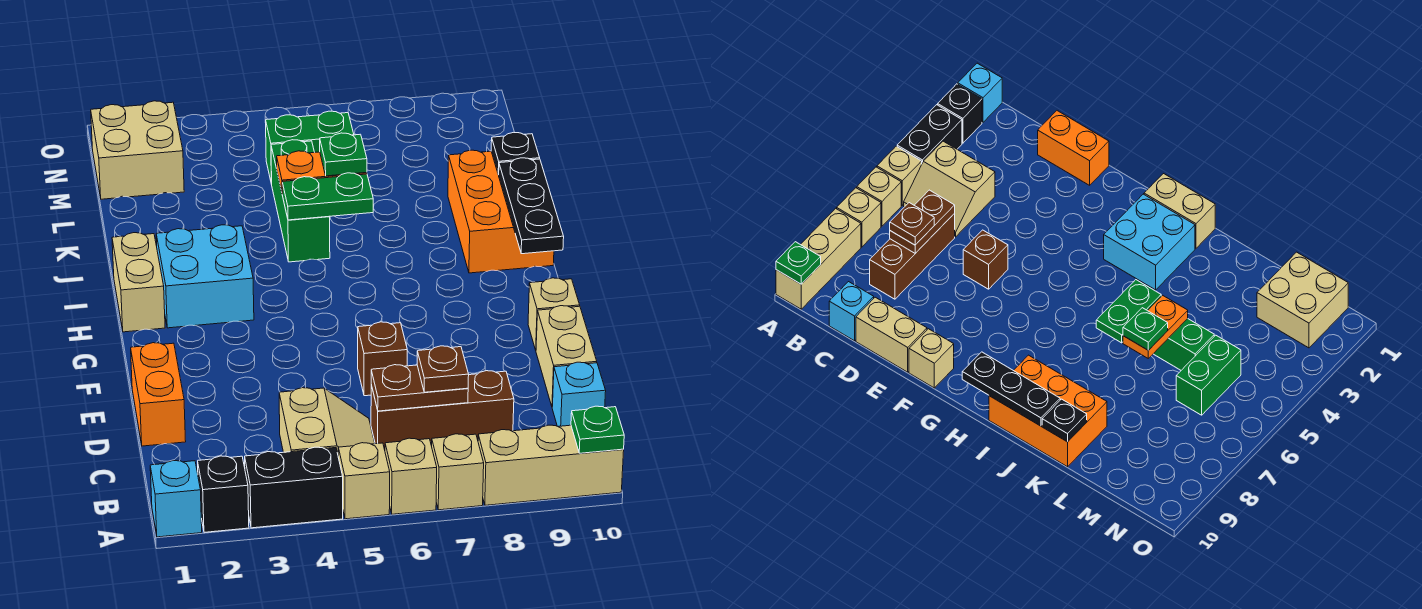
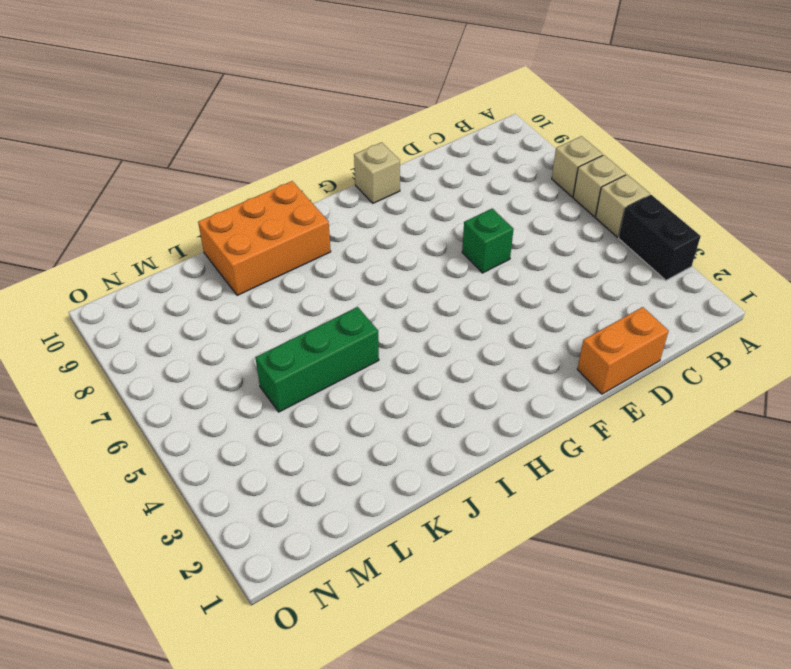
green 1x1 brick [462,208,513,273] -> brown 1x1 brick [358,322,407,396]
none -> cyan 1x1 brick [150,461,202,537]
none -> black 1x1 brick [198,456,249,532]
none -> tan 1x3 brick [478,425,624,505]

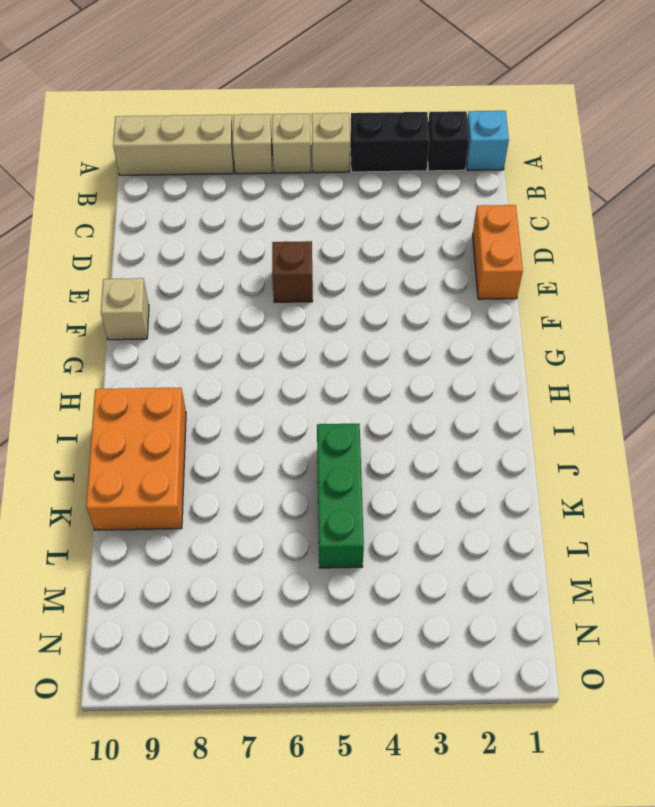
none -> tan 2x2 slope [279,388,375,453]
none -> brown 1x3 brick [371,371,514,450]
none -> cyan 1x1 brick [552,362,606,426]

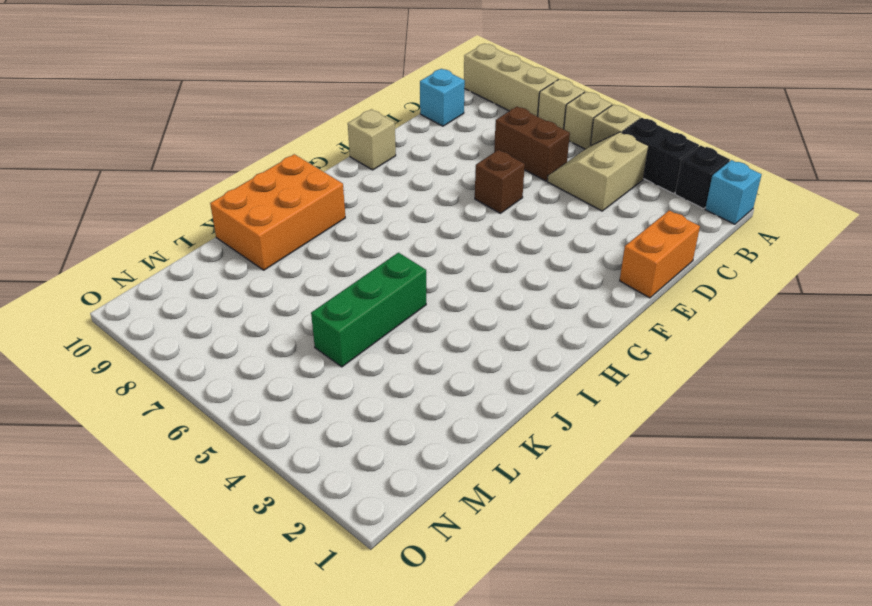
brown 1x2 brick [494,107,570,181] -> brown 1x3 brick [371,371,514,450]
none -> tan 1x2 brick [536,306,597,407]
none -> tan 1x2 brick [112,233,165,332]
none -> cyan 2x2 brick [156,225,254,328]

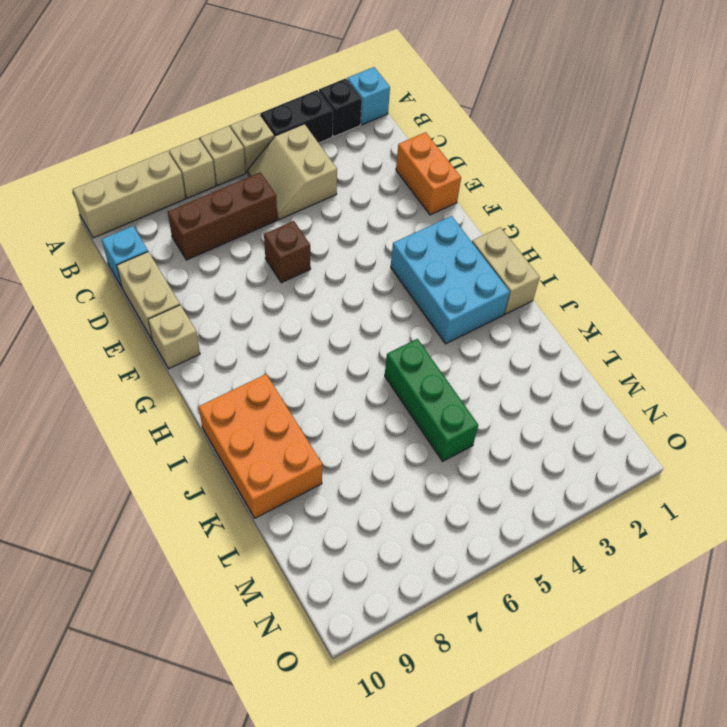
cyan 2x3 brick [391,216,510,344] -> cyan 2x2 brick [156,225,254,328]
none -> tan 2x2 brick [91,101,184,199]
none -> green 1x2 brick [266,111,354,184]
none -> green 1x1 plate [571,406,624,453]

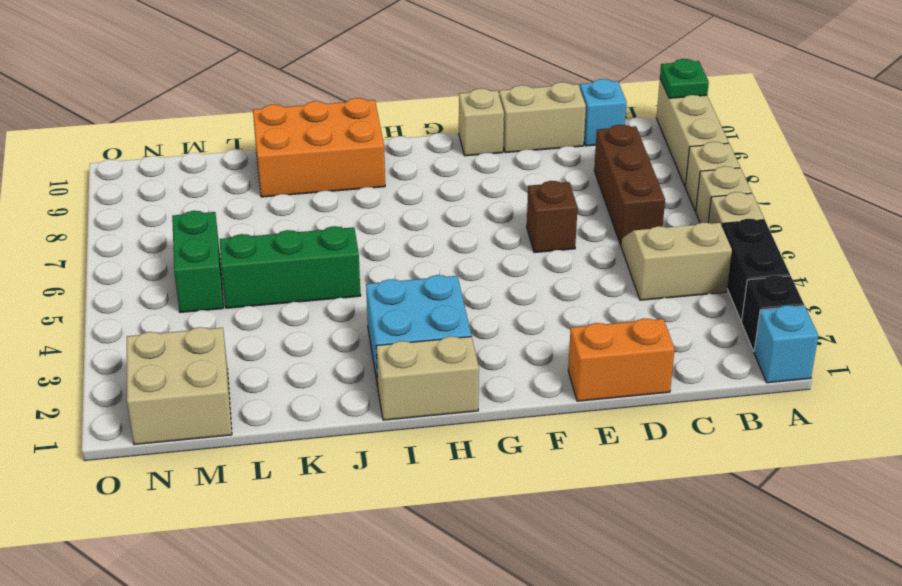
none -> brown 1x2 plate [371,365,468,411]
none -> black 1x3 plate [499,158,564,254]
none -> green 1x2 plate [282,173,373,220]

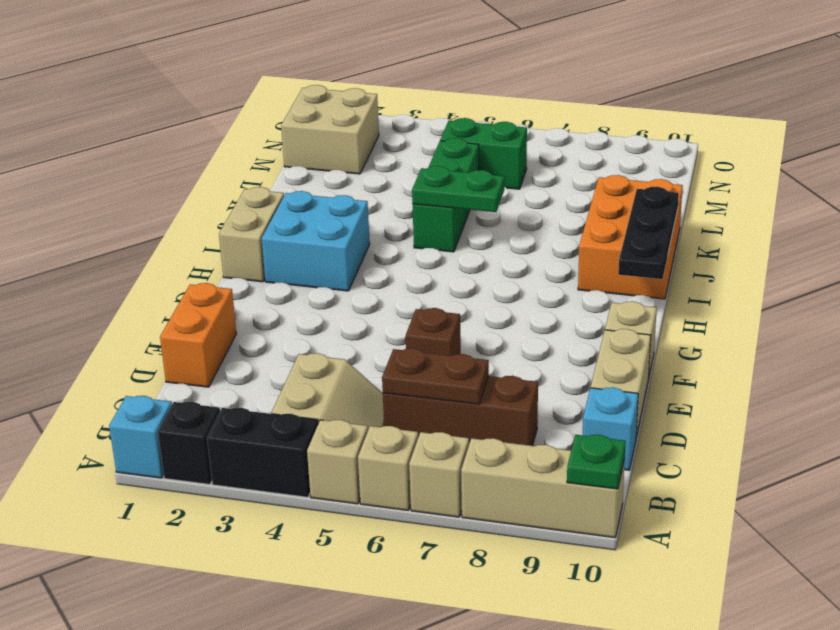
none -> orange 1x2 plate [277,151,367,191]
none -> black 1x1 plate [491,132,540,175]
none -> brown 1x1 plate [417,346,469,392]

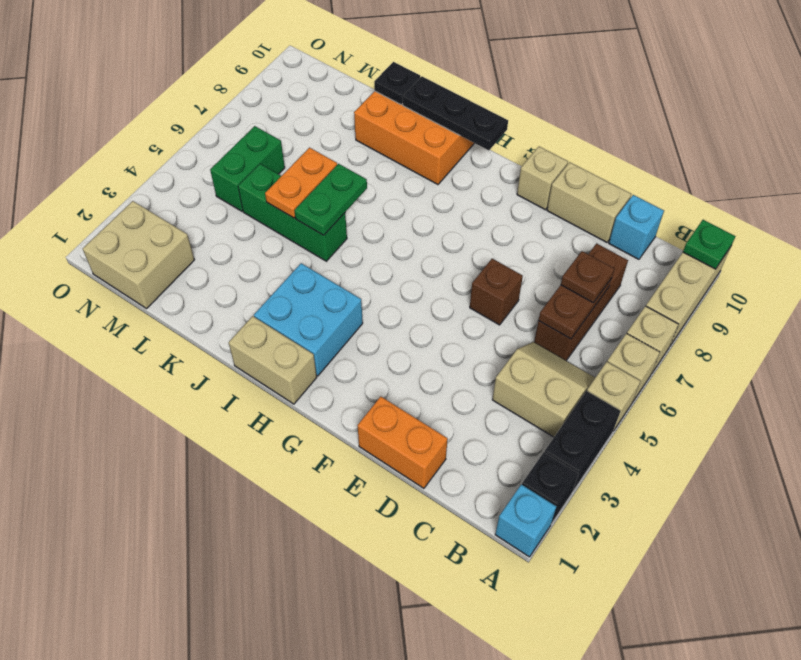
none -> green 1x1 plate [320,133,367,176]

